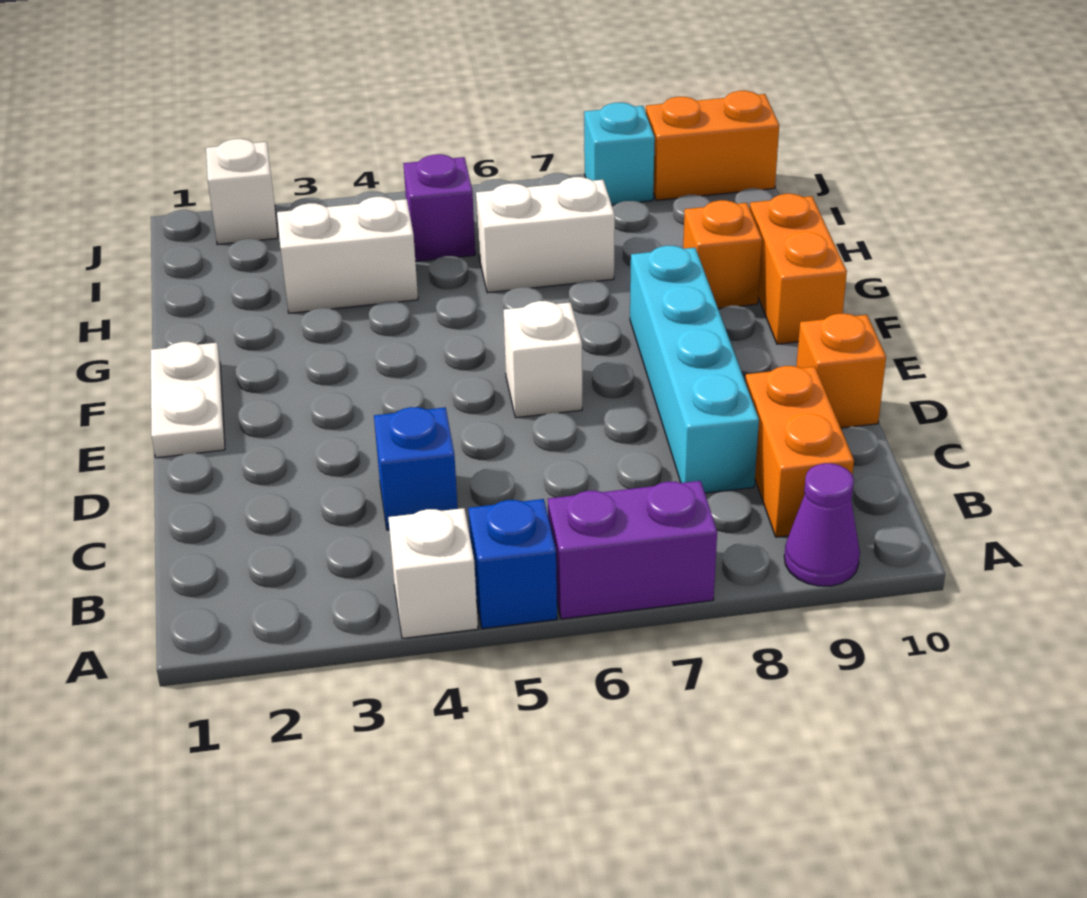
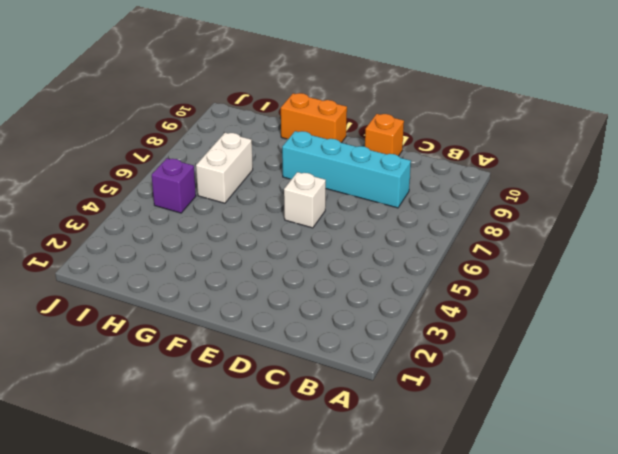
none -> white 1x1 brick [388,508,478,638]
none -> blue 1x1 brick [468,499,557,629]
none -> purple 1x2 brick [548,481,717,619]

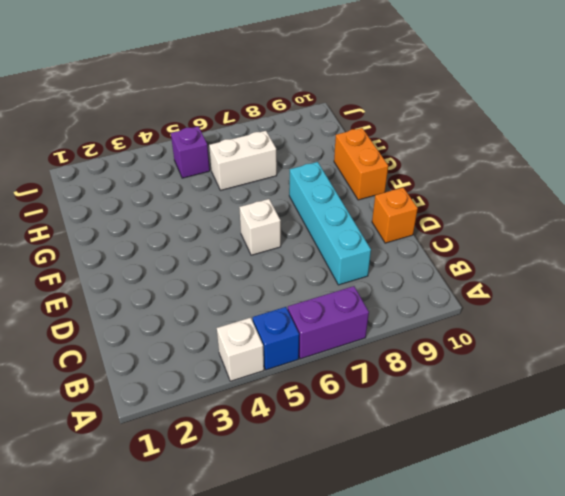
none -> purple 1x1 cone [784,463,860,586]
none -> orange 1x2 brick [745,366,854,537]
none -> blue 1x1 brick [374,407,458,530]

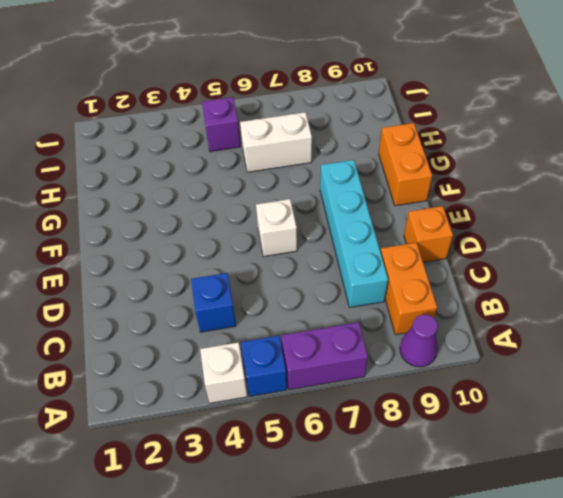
none -> white 1x2 plate [150,342,225,458]
none -> orange 1x1 brick [683,200,762,309]
none -> white 1x2 brick [277,197,418,313]

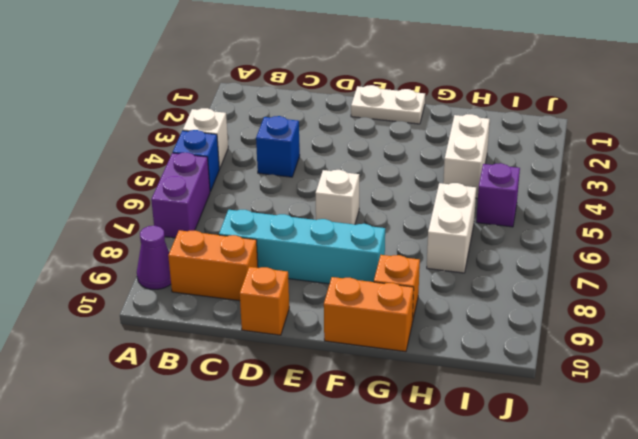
none -> white 1x1 brick [206,139,278,245]
none -> cyan 1x1 brick [584,103,655,205]
none -> orange 1x2 brick [646,91,779,200]

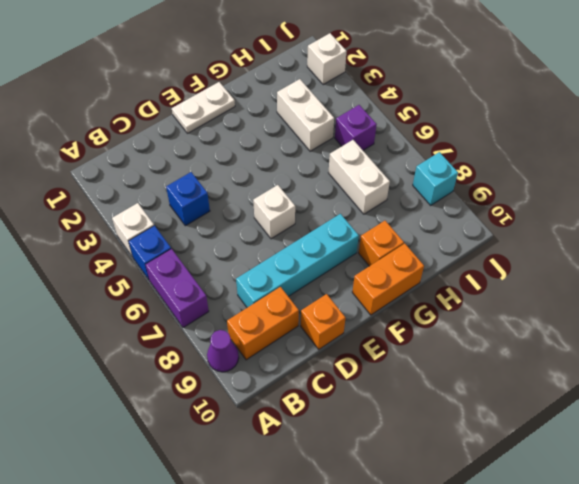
none -> orange 1x2 brick [646,91,779,200]

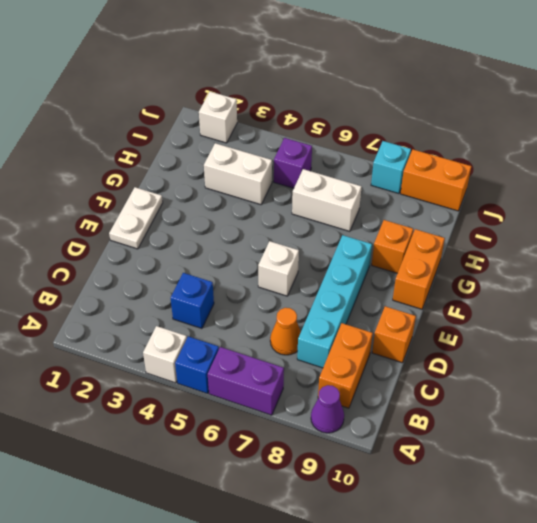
orange 1x1 cone [270,308,301,355] -> none

